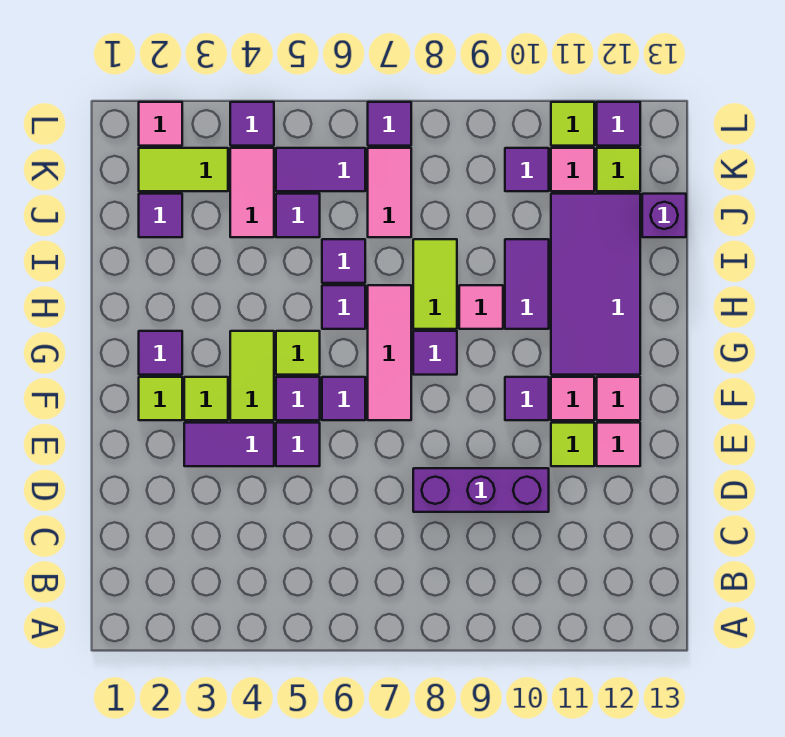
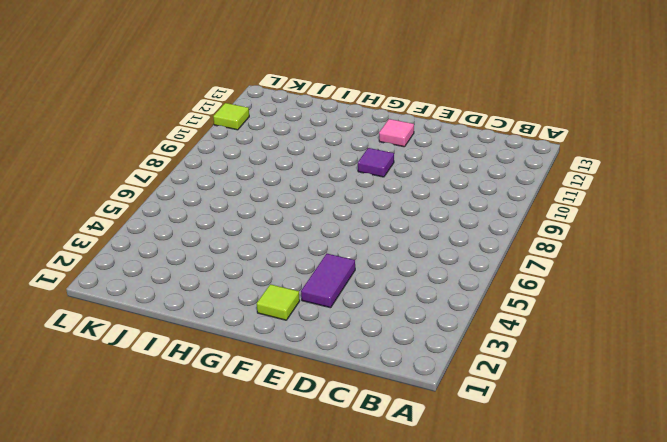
none -> purple 1x3 brick [413,468,549,512]
none -> purple 1x1 tile [276,423,320,466]
none -> lime 1x1 tile [551,423,594,466]
none -> pink 1x1 tile [597,423,640,466]

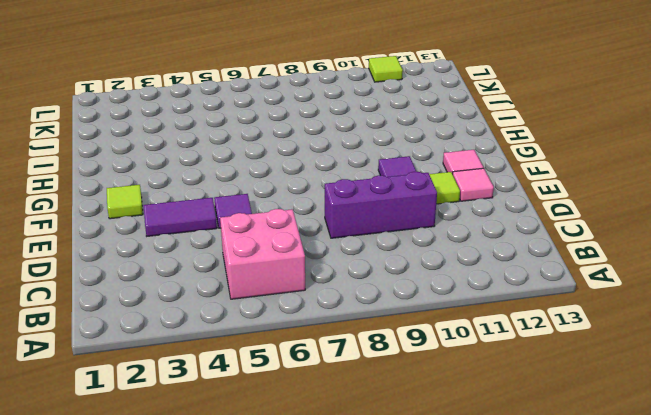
pink 2x2 brick [220,209,305,299] -> none
none -> lime 1x1 tile [184,377,228,420]
none -> lime 1x2 tile [230,331,274,420]
none -> purple 1x1 tile [276,377,320,420]
none -> purple 1x1 tile [322,377,365,420]

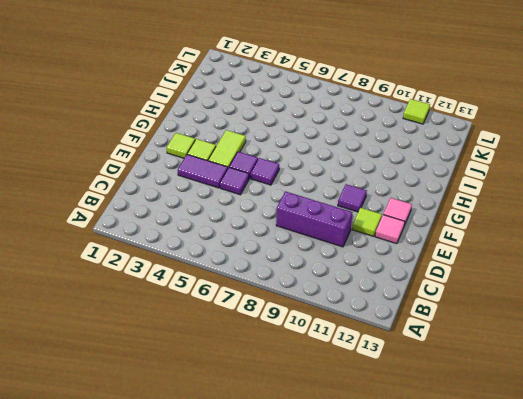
none -> pink 1x3 tile [368,285,411,420]
none -> pink 1x1 tile [551,377,594,420]
none -> purple 1x1 tile [139,331,182,375]
none -> lime 1x1 tile [276,331,320,375]

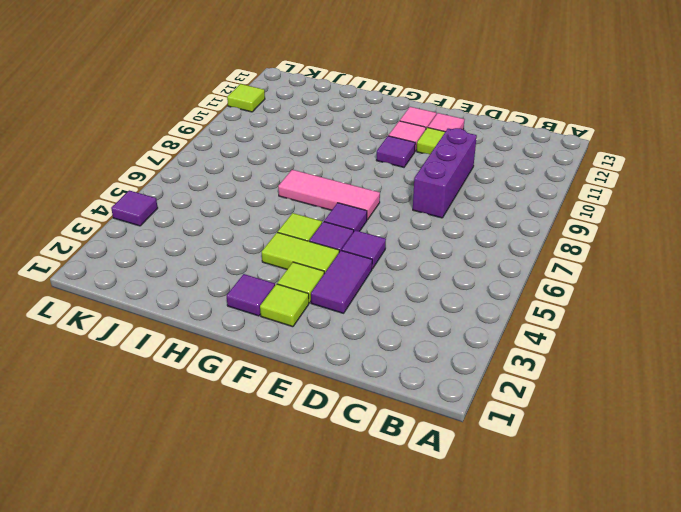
none -> purple 1x1 tile [413,331,457,375]
none -> purple 2x4 tile [551,194,640,375]
none -> purple 1x1 tile [322,285,365,329]
none -> lime 1x2 tile [413,239,457,329]

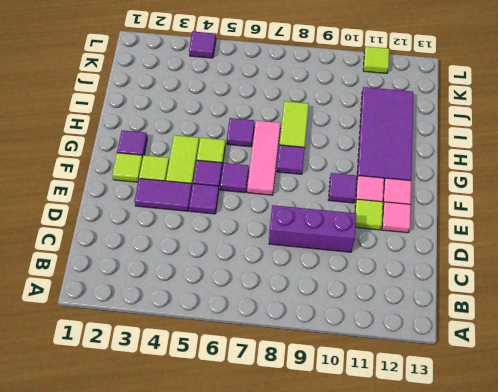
none -> pink 1x1 tile [459,285,503,329]
none -> purple 1x2 tile [505,239,549,329]
none -> purple 1x1 tile [322,239,365,283]
none -> purple 1x1 tile [139,194,182,237]

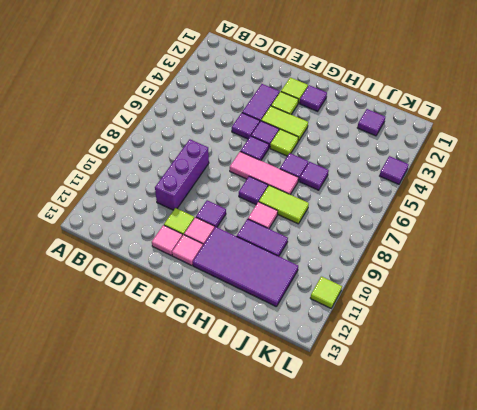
none -> pink 1x2 tile [230,148,274,237]
none -> purple 1x1 tile [276,194,320,237]
none -> pink 1x2 tile [368,148,411,237]
none -> purple 1x1 brick [642,194,686,237]

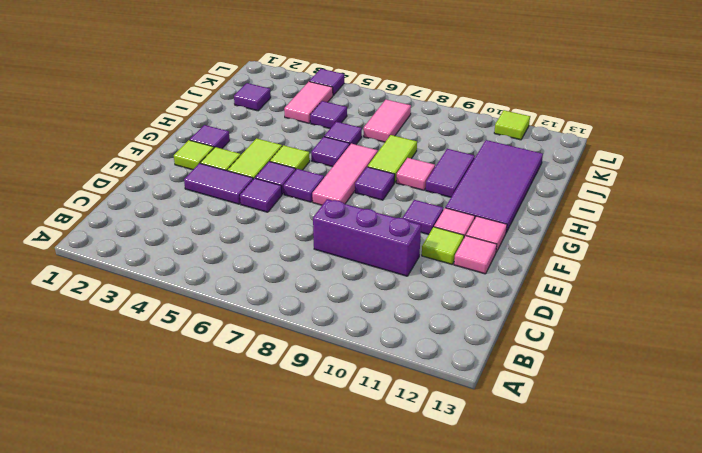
none -> purple 1x1 brick [642,194,686,237]
none -> lime 1x2 tile [139,148,228,191]
none -> purple 1x2 tile [276,148,365,191]
none -> purple 1x1 tile [505,148,549,191]

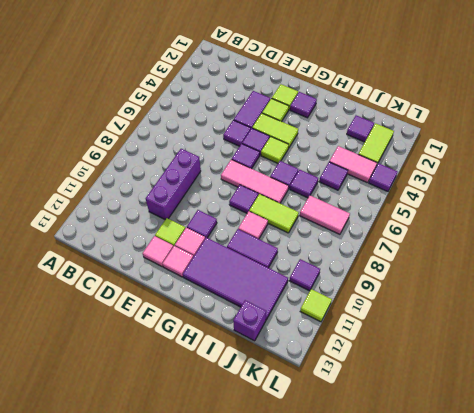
none -> purple 1x2 tile [276,148,365,191]
none -> pink 1x1 tile [551,148,594,191]
none -> lime 1x1 tile [597,148,640,191]
none -> pink 1x1 tile [139,102,182,146]

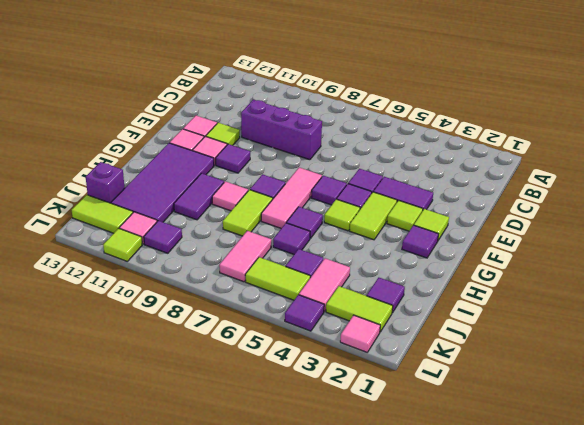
lime 1x2 tile [245,257,310,300] -> purple 1x2 tile [276,148,365,191]
lime 1x2 tile [72,195,133,233] -> lime 1x1 tile [597,148,640,191]
none -> purple 1x1 tile [368,102,411,146]
none -> purple 1x1 tile [597,102,640,146]

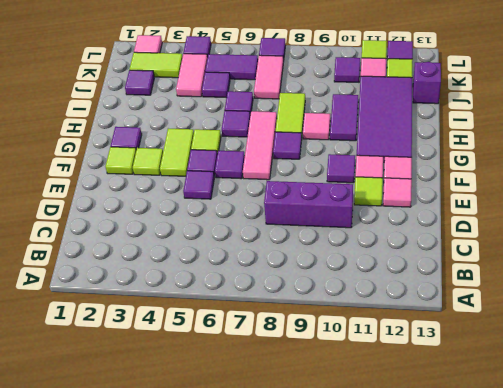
none -> purple 1x2 tile [184,423,274,466]

